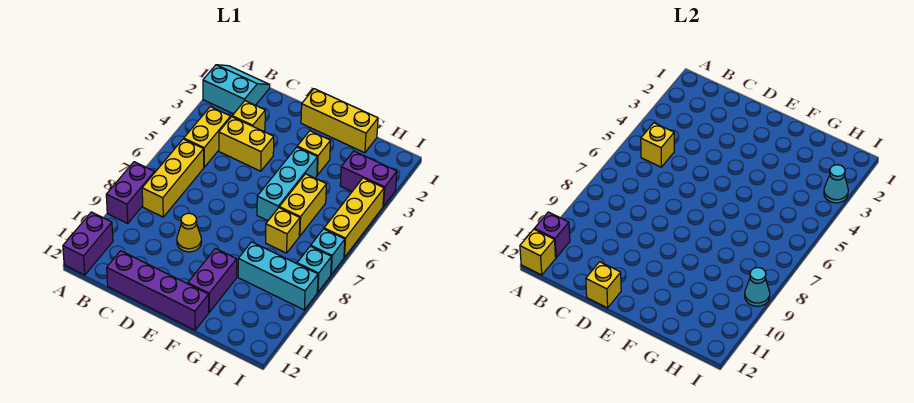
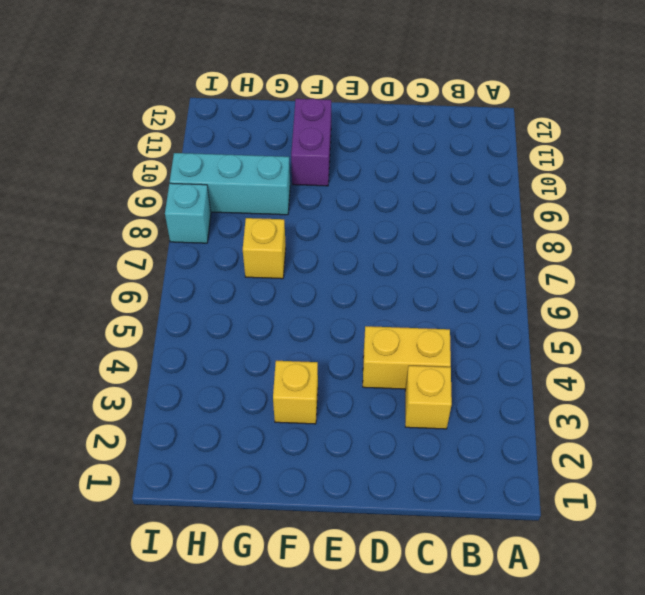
none -> cyan 2x2 slope [203,65,270,114]
none -> purple 1x2 brick [106,162,154,223]
none -> purple 1x2 brick [63,212,113,275]

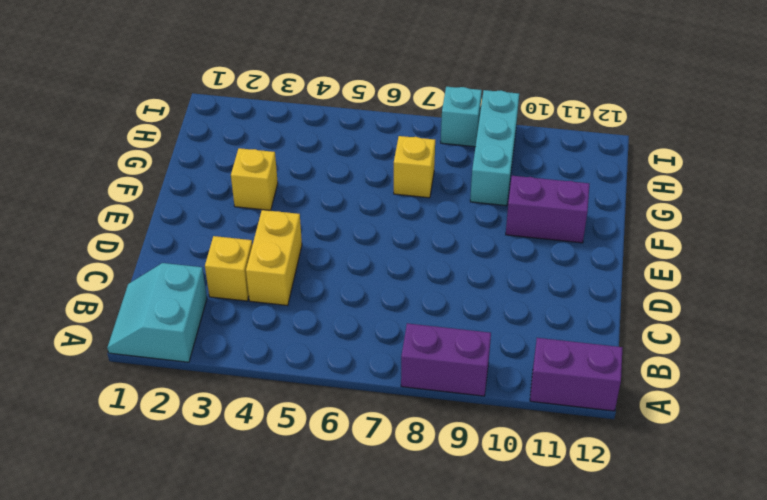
none -> yellow 1x2 brick [184,107,231,167]
none -> yellow 1x3 brick [142,139,204,217]
none -> purple 1x4 brick [107,251,209,330]

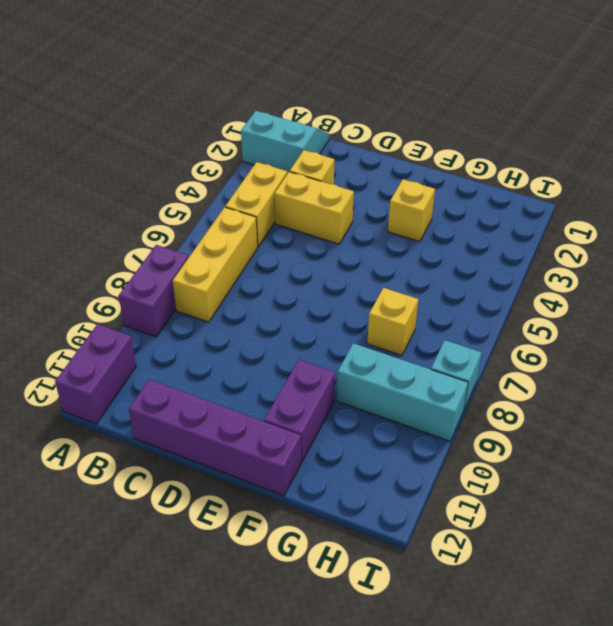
none -> yellow 1x1 cone [177,213,201,252]
none -> yellow 1x3 brick [301,89,378,153]
none -> cyan 1x3 brick [257,147,318,221]

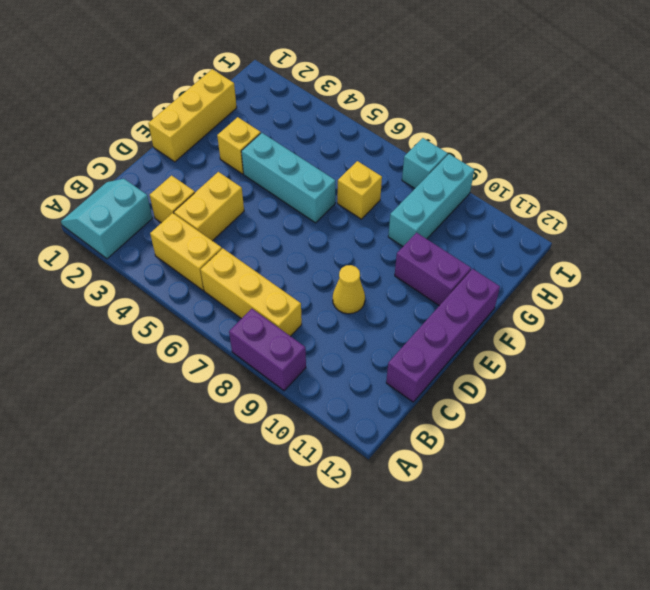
none -> purple 1x2 brick [63,212,113,275]
none -> yellow 1x2 brick [279,174,326,236]
none -> purple 1x2 brick [340,151,397,206]

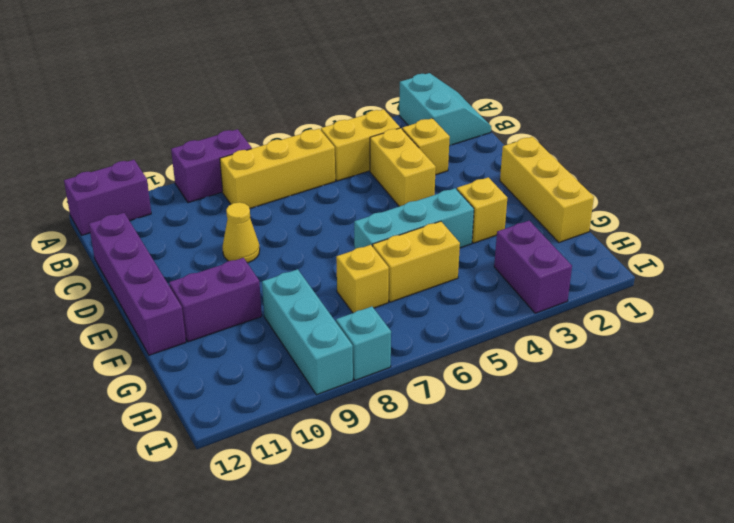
none -> yellow 1x3 brick [324,178,384,257]
none -> cyan 1x1 brick [311,229,345,275]
none -> purple 1x1 brick [534,212,570,258]

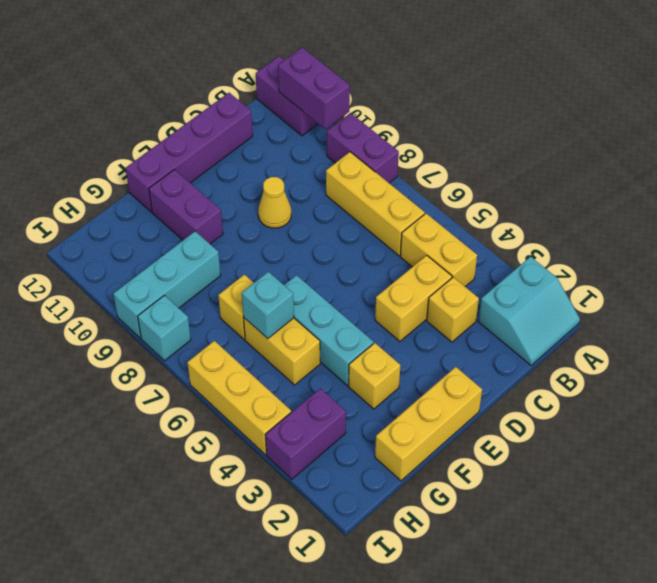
purple 1x2 brick [278,48,350,129] -> purple 1x1 brick [534,212,570,258]
cyan 1x1 brick [242,272,294,339] -> cyan 1x1 brick moved to [311,229,345,275]
none -> yellow 1x1 brick [520,229,556,275]
none -> yellow 1x1 brick [641,123,674,167]
none -> yellow 1x1 brick [586,262,621,308]

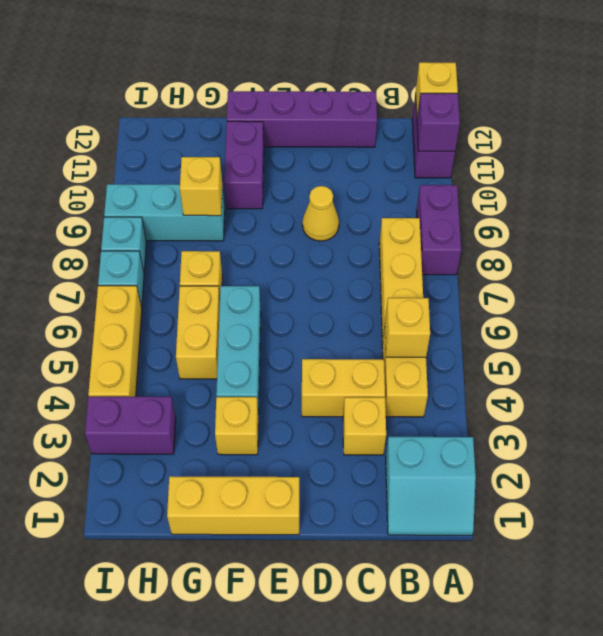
yellow 1x1 brick [180,157,222,216] -> yellow 1x1 brick moved to [586,262,621,308]
none -> cyan 1x1 cone [824,165,848,203]
none -> cyan 1x1 cone [745,268,770,306]

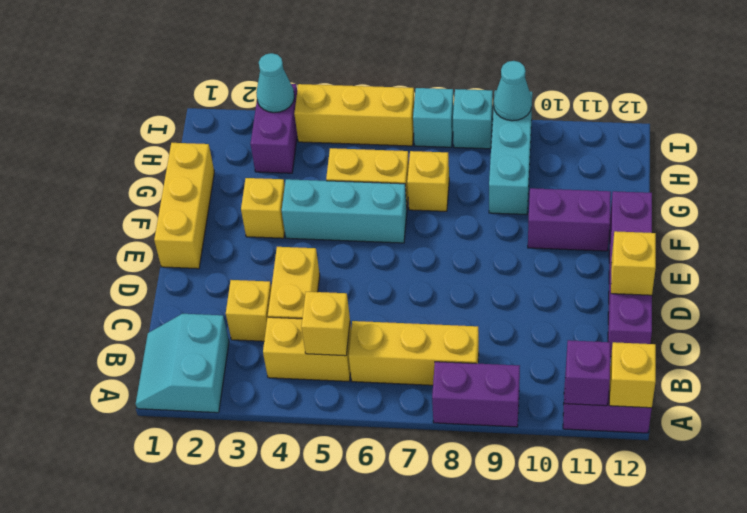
none -> yellow 1x1 cone [177,213,201,252]

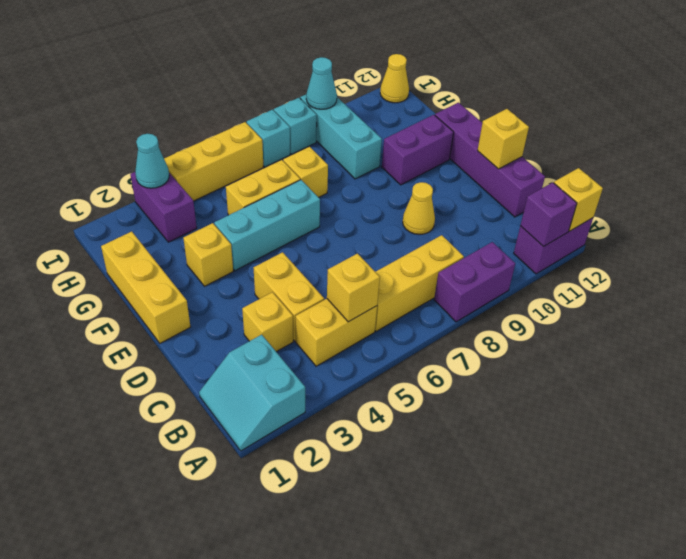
yellow 1x1 cone [380,54,409,103] -> none

